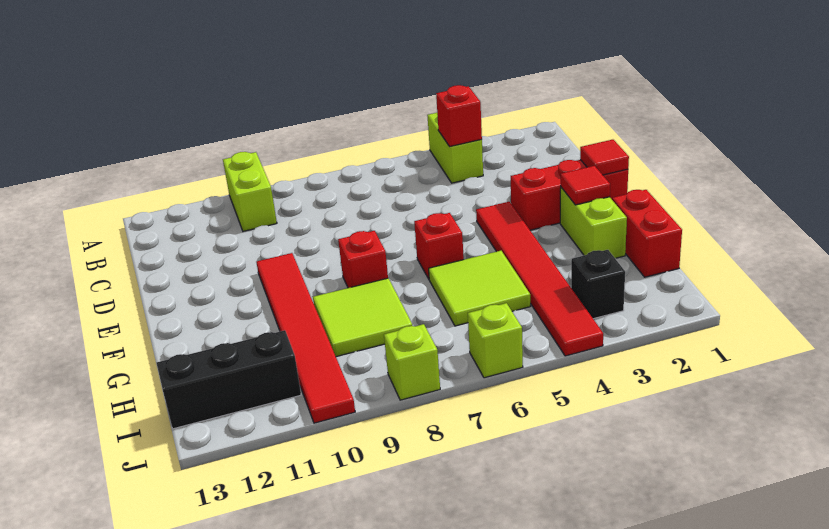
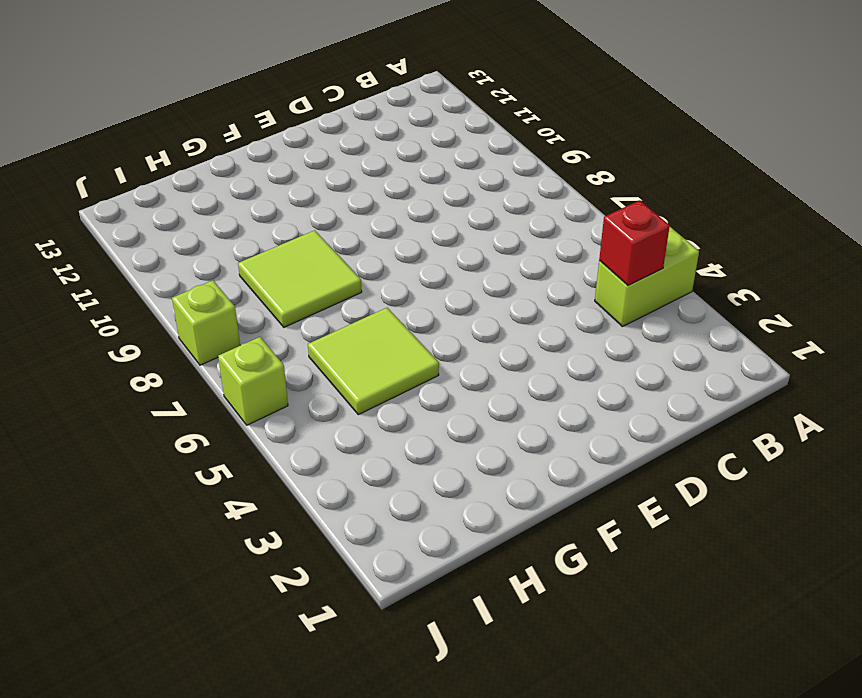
none -> lime 1x2 brick [223,152,277,231]
none -> red 1x3 brick [511,160,628,230]
none -> red 1x6 tile [476,202,603,356]

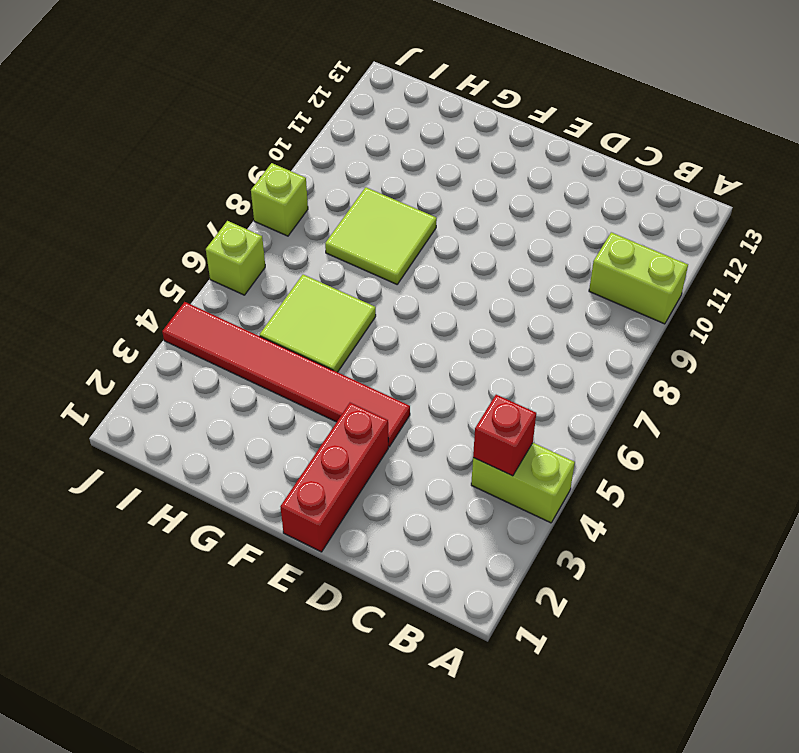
none -> red 1x6 tile [257,253,355,423]
none -> lime 1x2 brick [560,188,627,258]
none -> red 1x1 brick [414,213,464,279]

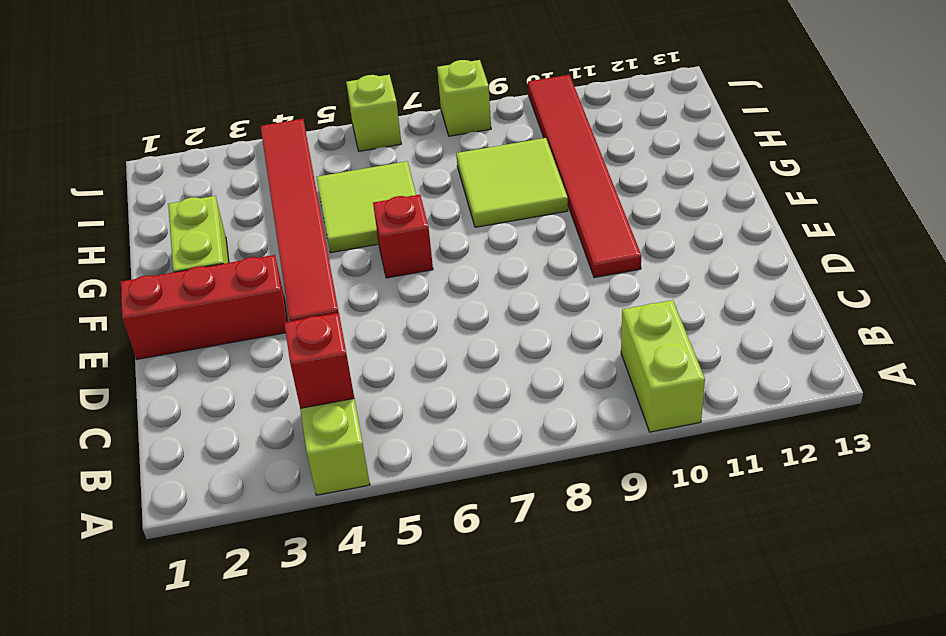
none -> red 1x1 brick [338,231,388,288]
none -> red 1x2 brick [612,190,682,277]
none -> black 1x1 brick [571,250,625,319]

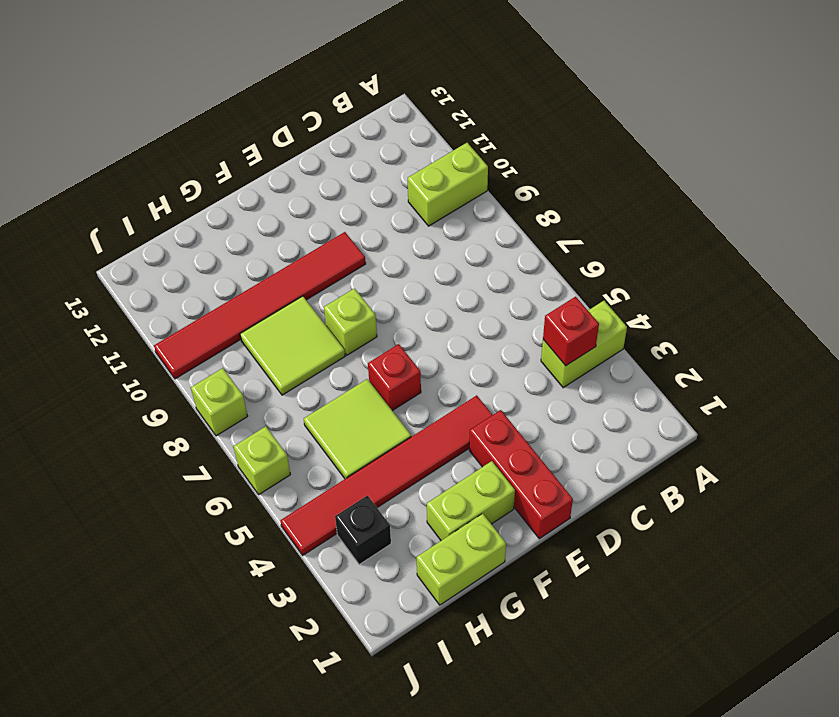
lime 1x1 brick [324,288,377,355] -> red 1x1 brick [338,231,388,288]
lime 1x2 brick [416,514,506,605] -> red 1x2 brick [612,190,682,277]
none -> black 1x3 brick [156,330,301,429]
none -> red 1x1 tile [580,140,629,175]
none -> red 1x1 tile [561,166,610,205]

